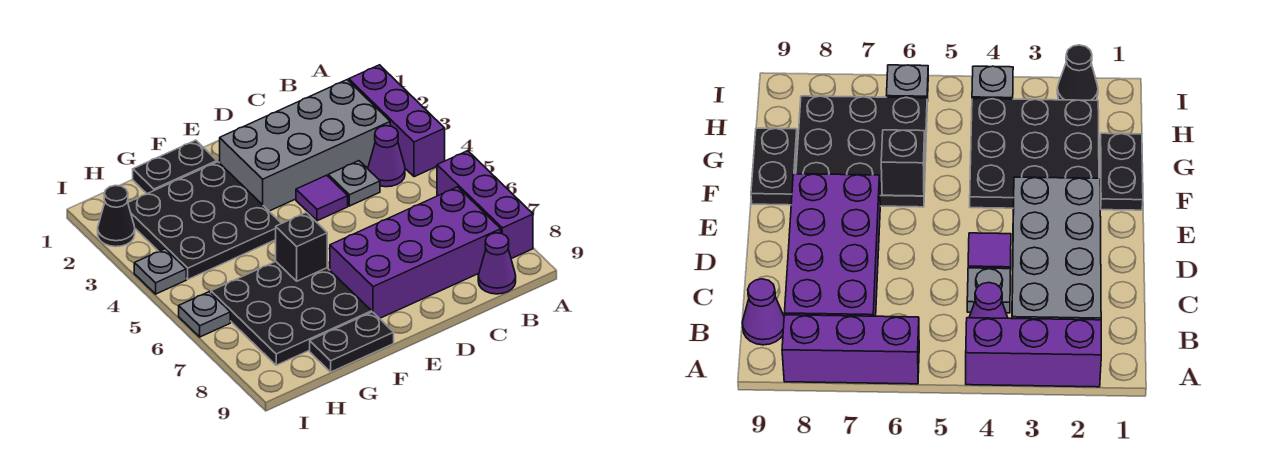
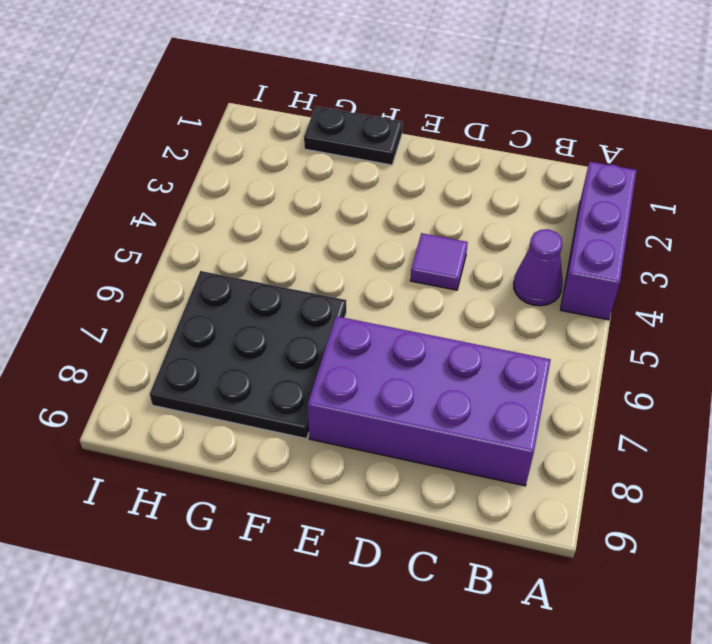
none -> purple 1x3 brick [437,151,533,259]
none -> grey 2x4 brick [220,80,390,211]
none -> purple 1x1 cone [478,233,516,294]

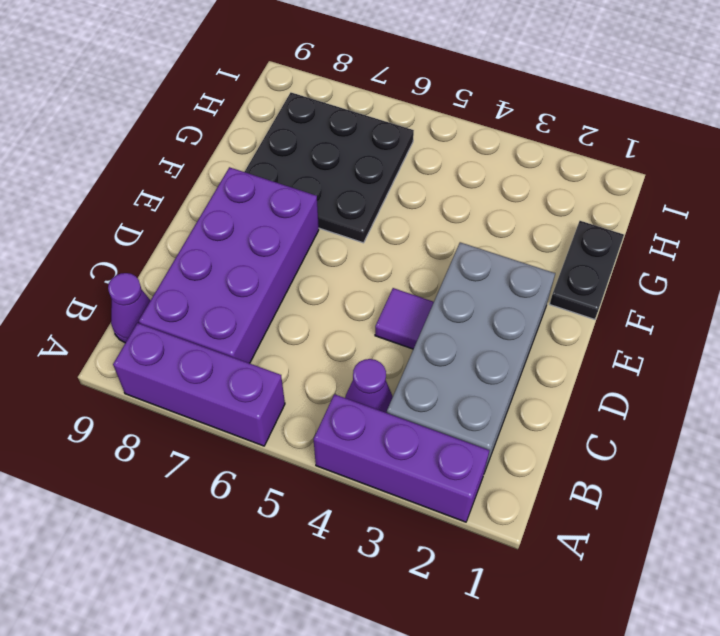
none -> grey 1x1 plate [328,161,380,206]
none -> black 3x3 plate [128,162,281,279]
none -> black 1x2 plate [310,312,394,372]

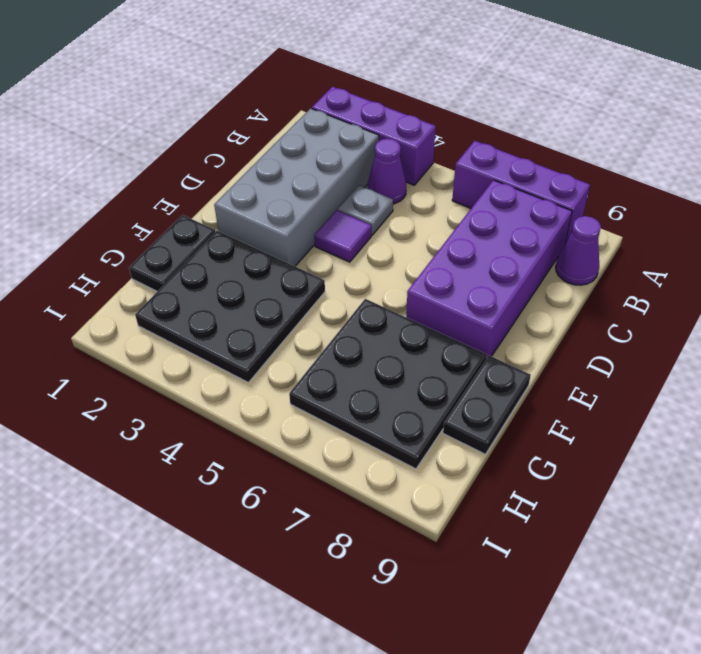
none -> black 1x1 cone [98,185,135,247]
none -> grey 1x1 plate [134,249,186,294]
none -> grey 1x1 plate [179,292,230,337]

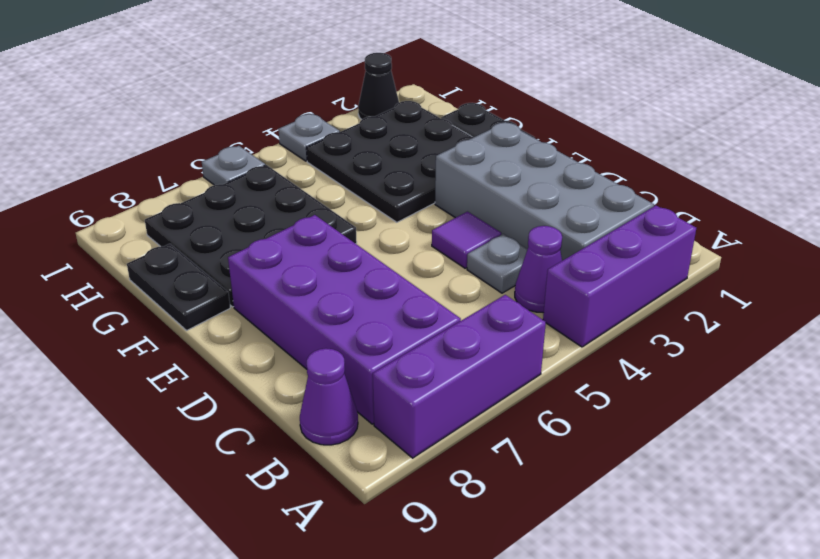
none -> black 1x1 brick [276,212,327,281]

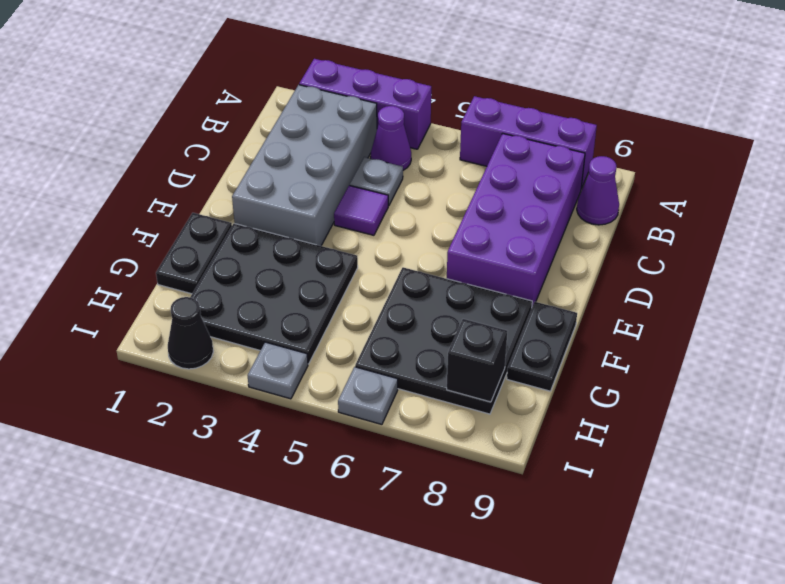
black 1x1 brick [447,319,507,402] -> black 1x1 brick moved to [276,212,327,281]

